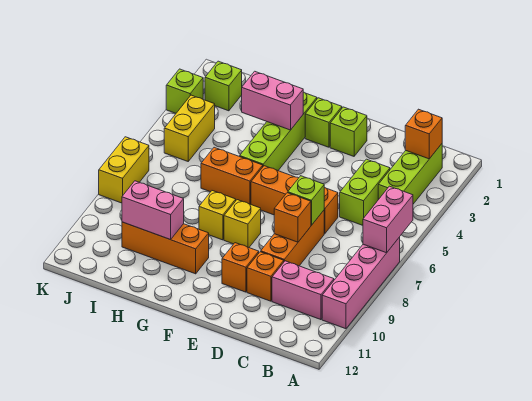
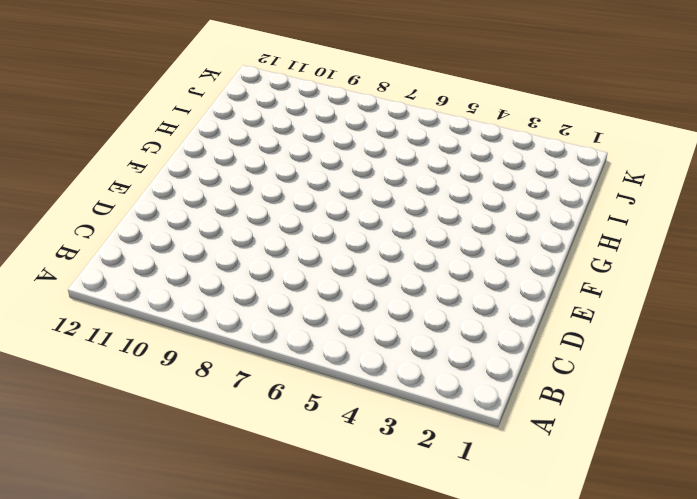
none -> pink 1x4 brick [322,237,400,329]
none -> lime 1x3 brick [378,144,442,204]
none -> pink 1x2 brick [272,261,334,320]

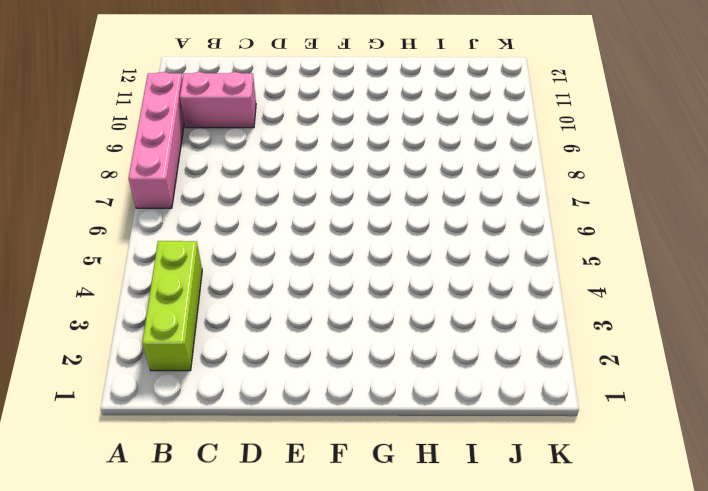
none -> lime 1x2 brick [340,159,390,225]
none -> orange 1x3 brick [251,166,338,233]
none -> orange 1x3 brick [261,211,324,266]

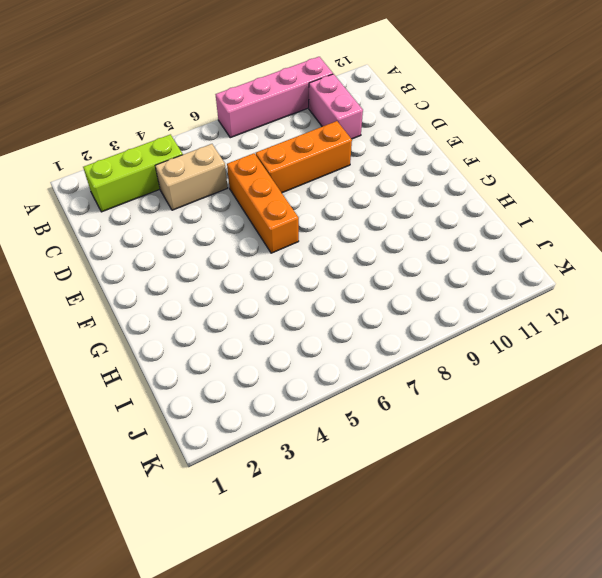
tan 1x2 brick [155,144,228,210] -> lime 1x2 brick [340,159,390,225]
none -> orange 1x1 brick [247,252,284,301]
none -> lime 1x1 brick [330,107,367,156]
none -> orange 1x1 brick [222,243,259,292]

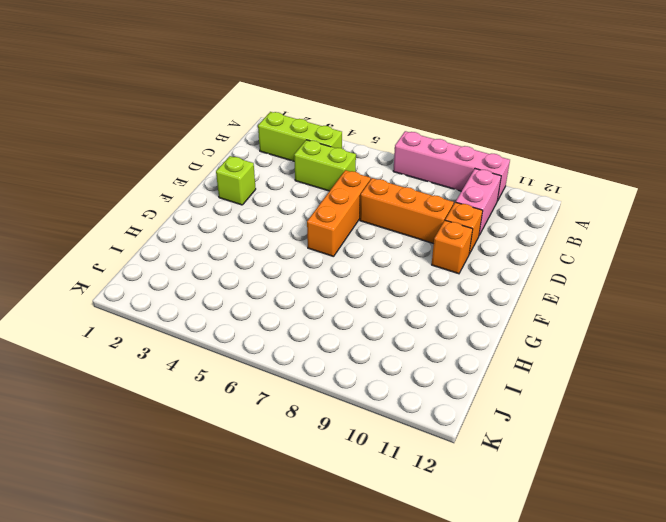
none -> lime 1x1 brick [305,98,342,147]
none -> yellow 1x1 brick [224,200,261,247]
none -> lime 1x4 brick [240,92,317,170]

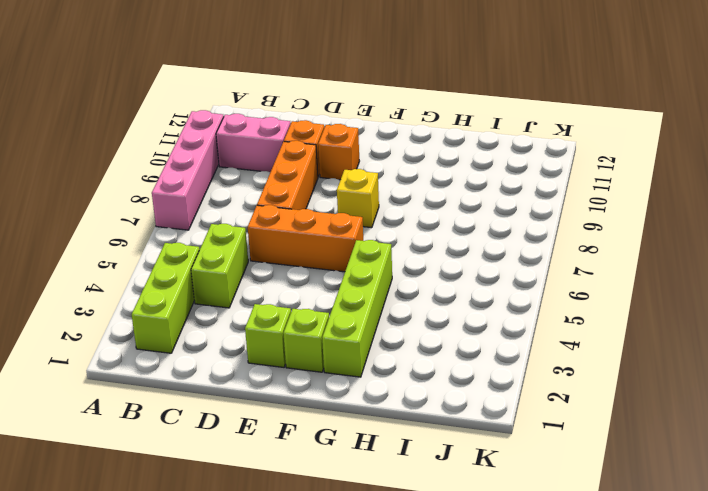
none -> orange 1x2 brick [201,147,263,204]
none -> yellow 1x1 brick [199,191,236,240]
none -> orange 1x3 brick [122,222,209,274]

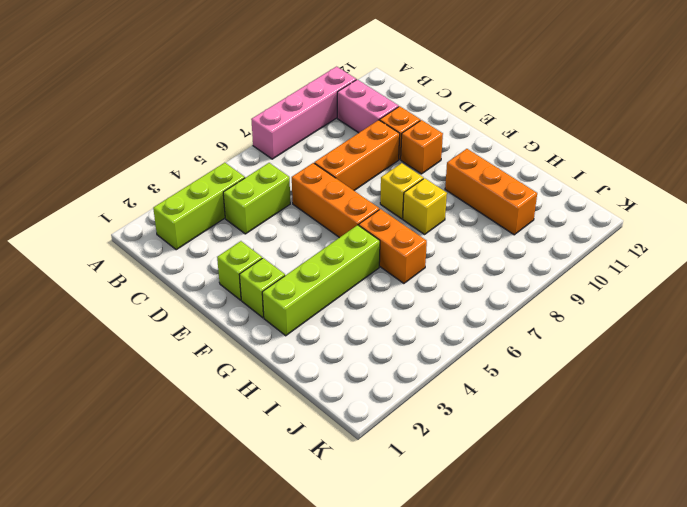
none -> lime 1x1 brick [205,61,242,111]
none -> yellow 1x2 brick [164,95,215,161]
none -> lime 1x1 brick [166,69,203,113]

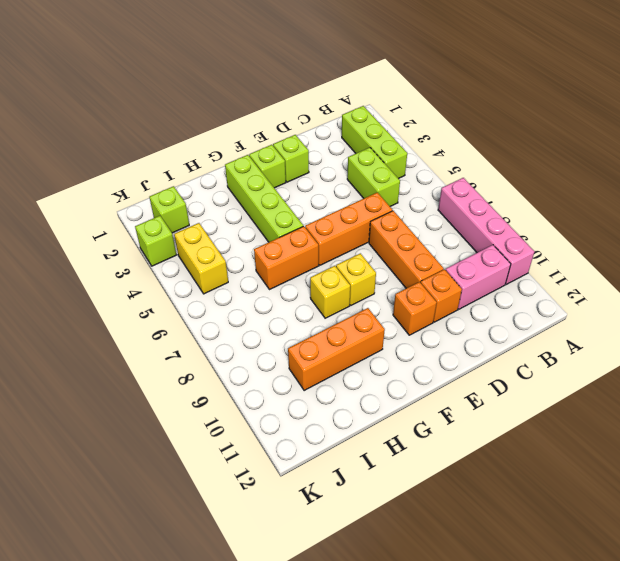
none -> yellow 1x2 brick [99,137,149,203]
none -> pink 1x2 brick [363,186,413,253]
none -> orange 1x1 brick [405,109,442,159]

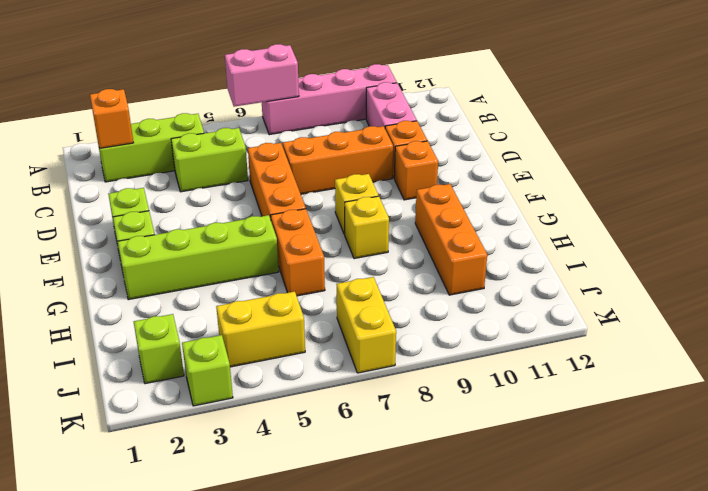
yellow 1x2 brick [337,277,396,373] -> yellow 1x2 brick turned to [99,137,149,203]
none -> lime 1x1 brick [288,176,324,225]
none -> orange 1x1 brick [274,193,311,242]
none -> pink 1x2 brick [242,71,303,130]

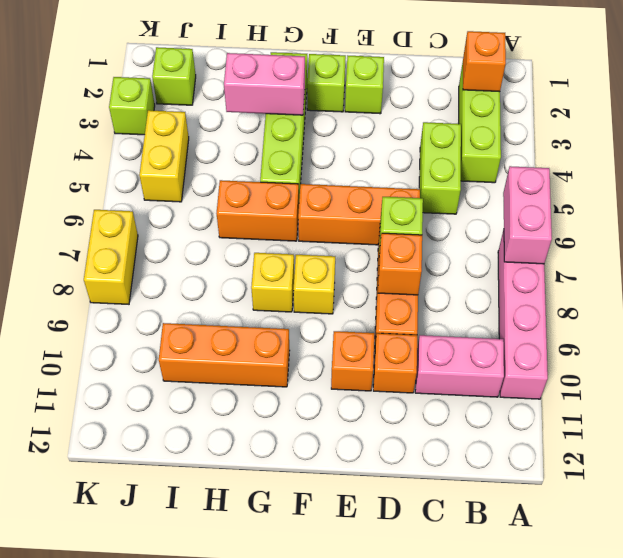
none -> pink 1x2 brick [122,181,184,240]

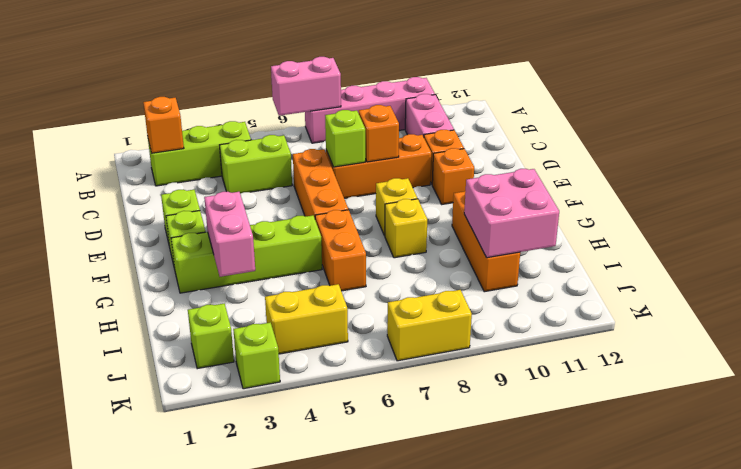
pink 2x2 brick [464,169,559,258] -> pink 1x2 brick [122,181,184,240]

